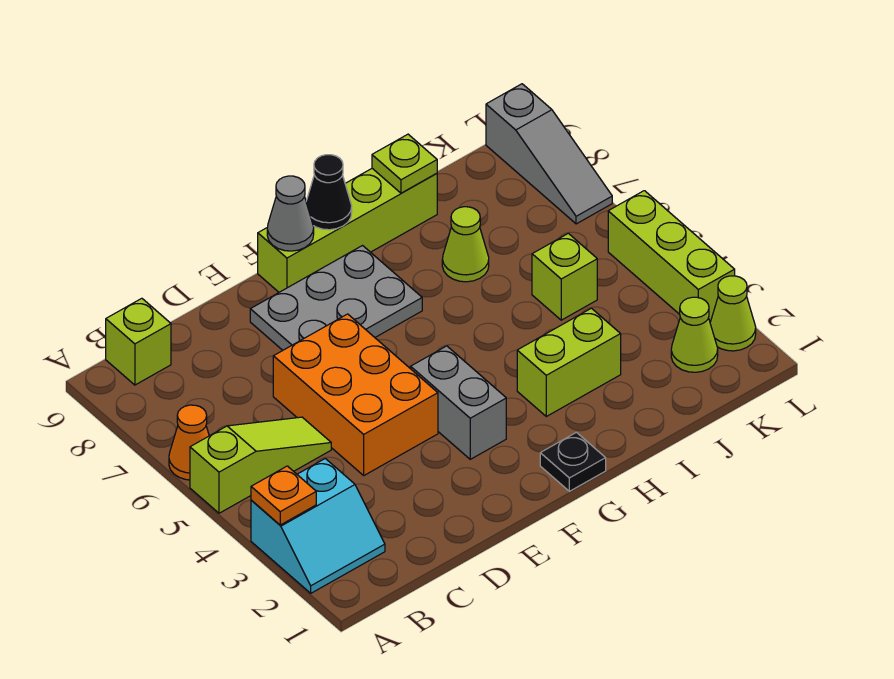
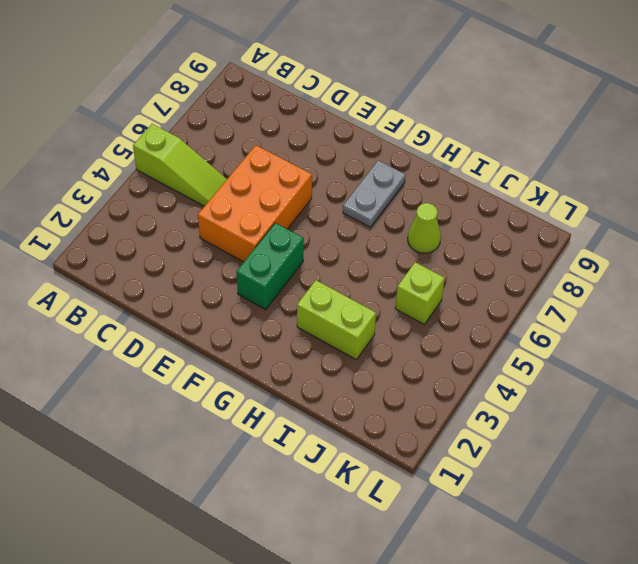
green 1x2 brick [236,223,304,310] -> grey 1x2 brick [411,346,506,459]
grey 1x2 plate [343,161,406,227] -> grey 2x3 plate [250,246,422,350]
none -> cyan 2x2 slope [251,459,385,593]
none -> orange 1x1 cone [169,405,209,480]
none -> lime 1x1 brick [106,298,171,385]

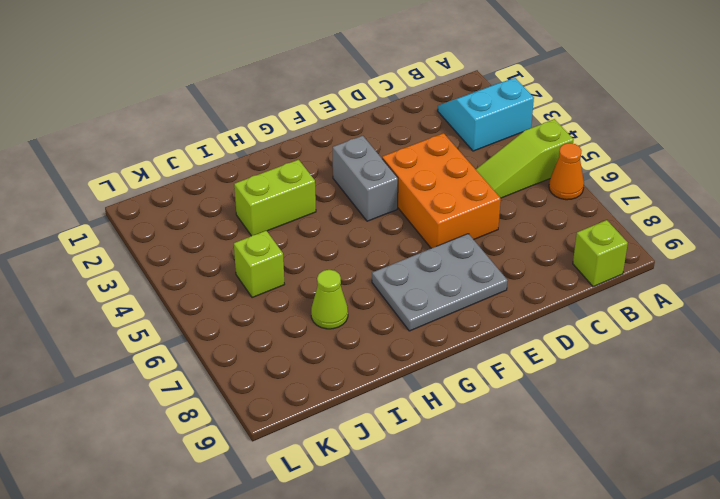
none -> lime 1x4 brick [258,169,437,292]
none -> black 1x1 plate [540,432,606,491]
none -> lime 1x1 cone [671,297,718,372]

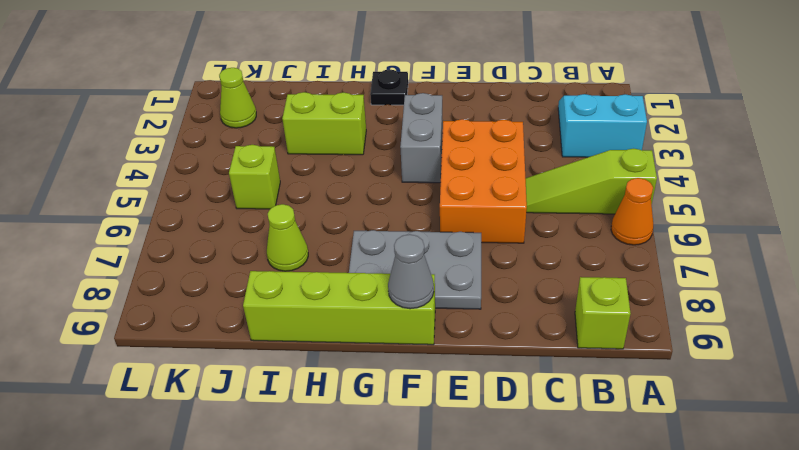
none -> lime 1x1 cone [710,276,756,351]
none -> lime 1x3 brick [608,191,735,322]
none -> grey 1x3 slope [486,84,612,224]

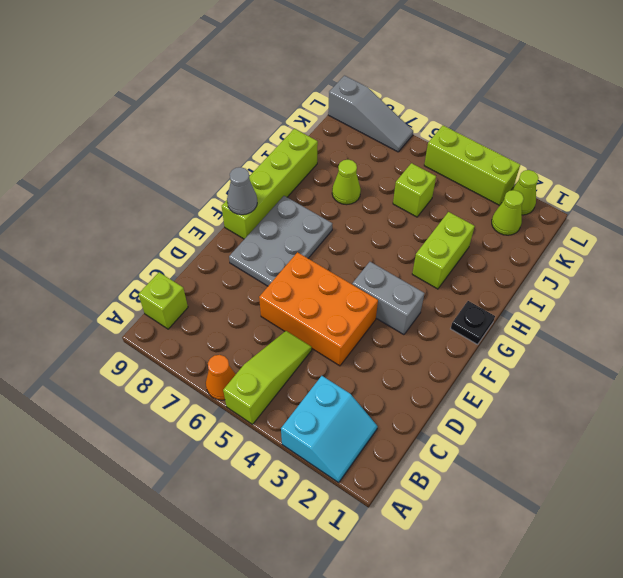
none -> orange 1x1 plate [251,466,316,525]
none -> black 1x1 cone [306,155,352,230]
none -> lime 1x1 plate [372,134,437,193]

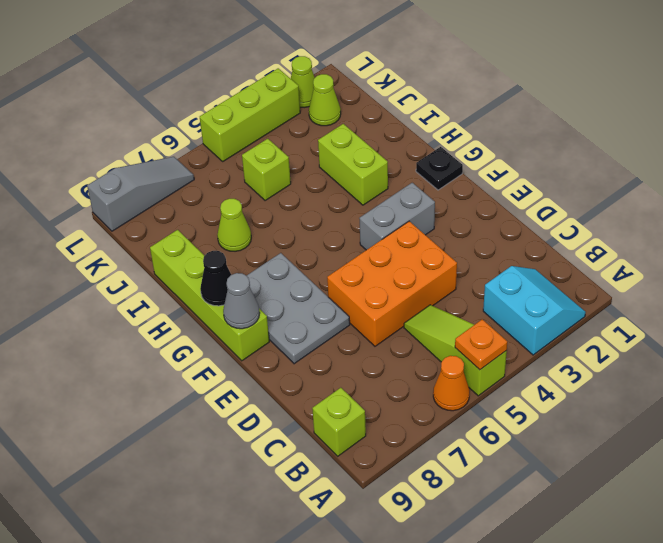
orange 1x1 plate [455,319,507,370] -> orange 1x1 plate moved to [251,466,316,525]
none -> lime 1x1 plate [372,134,437,193]

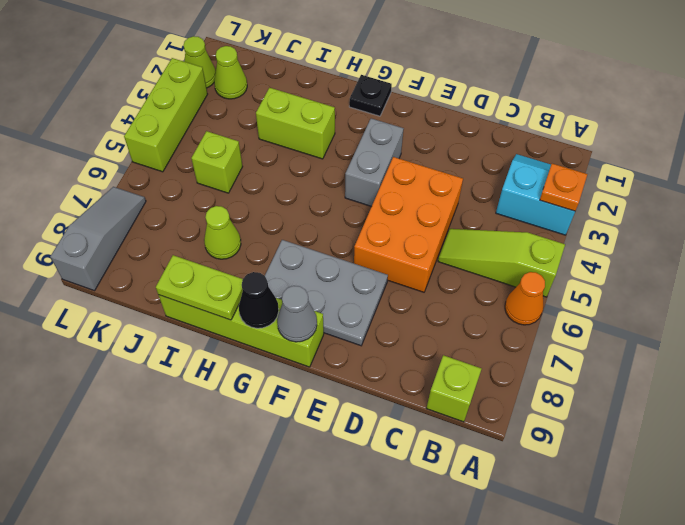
lime 1x2 plate [156,255,243,320] -> lime 1x1 plate [372,134,437,193]

